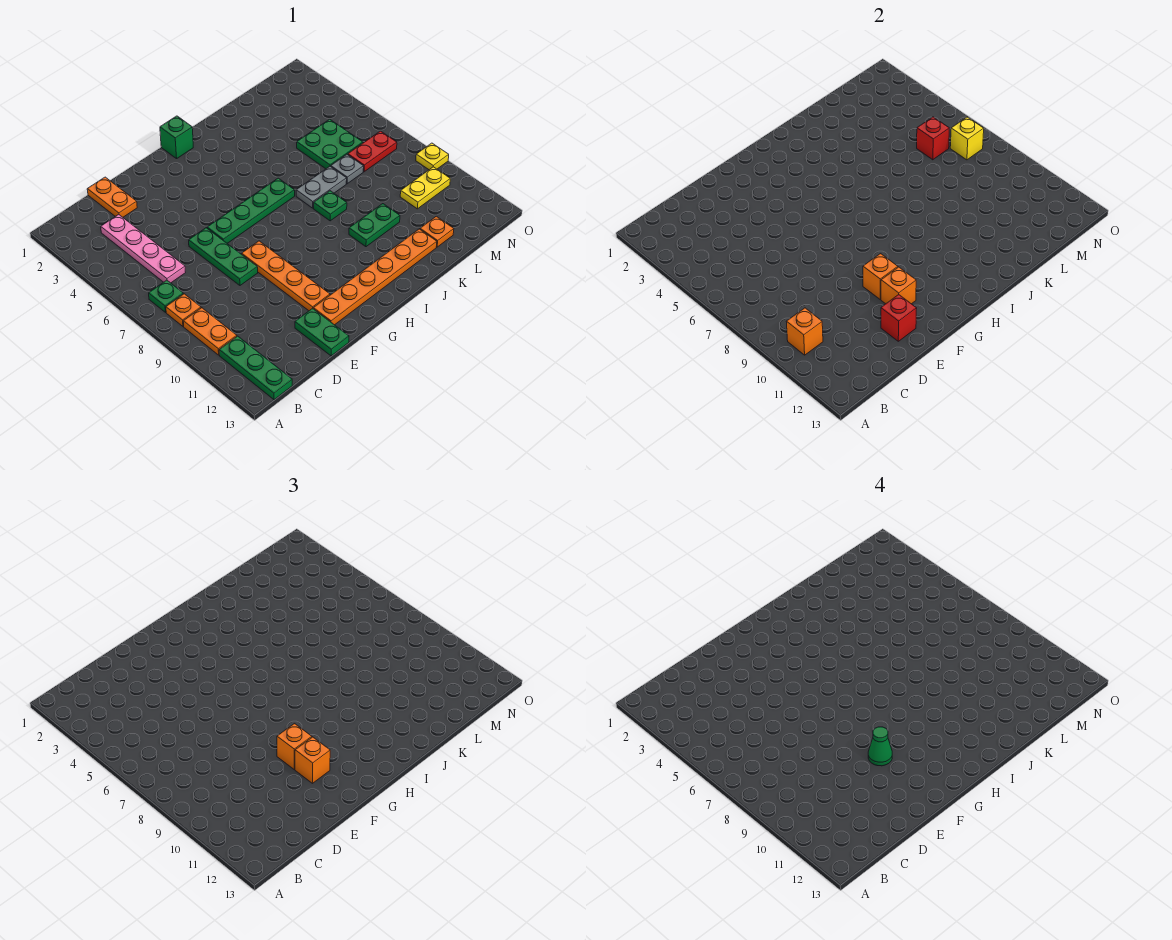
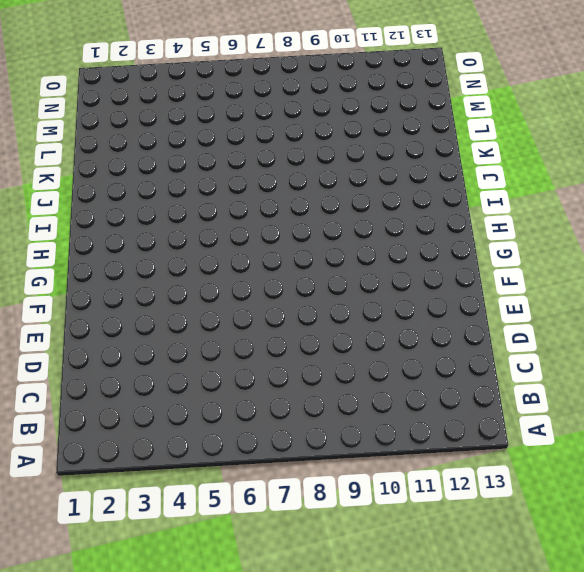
none -> green 1x1 plate [149,280,183,312]
none -> orange 1x1 plate [166,294,201,326]
none -> orange 1x2 plate [183,308,237,355]
none -> green 1x3 plate [219,336,292,400]

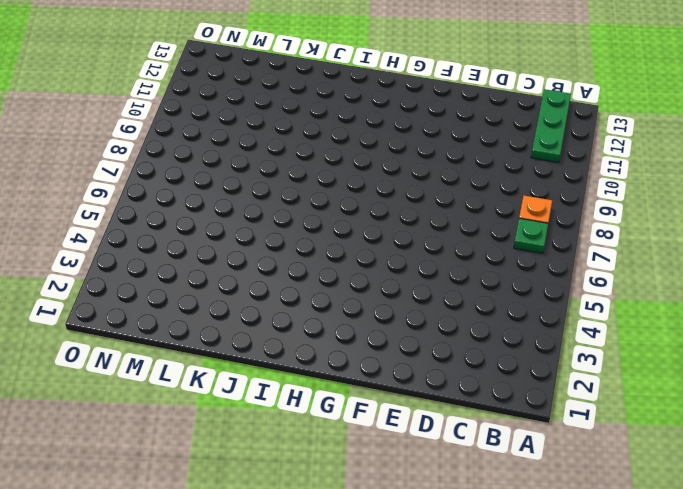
none -> orange 1x2 plate [183,308,237,355]
none -> pink 1x4 plate [101,214,186,283]
none -> orange 1x2 plate [87,177,137,217]
none -> green 1x3 plate [189,228,258,285]

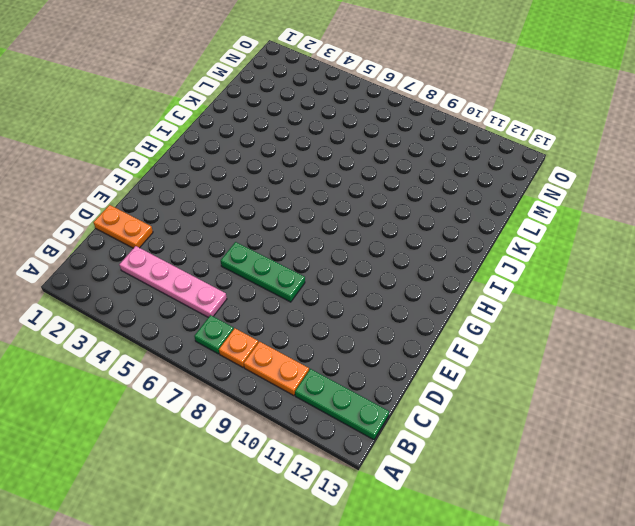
none -> green 1x2 plate [295,308,349,356]
none -> green 1x4 plate [207,178,295,243]
none -> orange 1x4 plate [242,241,330,311]
none -> orange 1x6 plate [313,229,437,325]

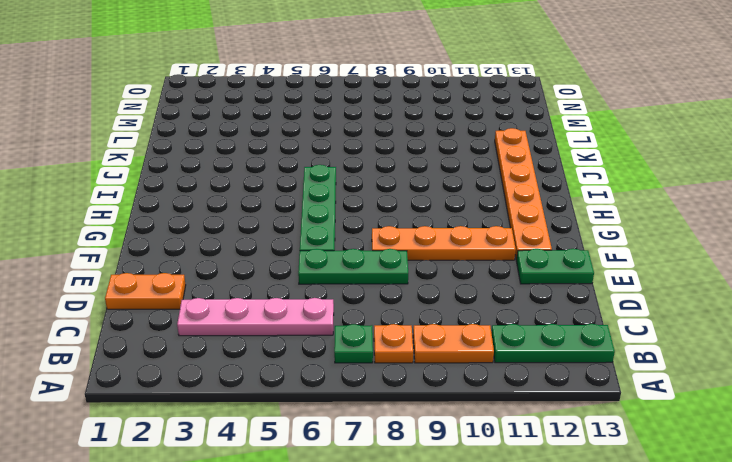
none -> green 1x1 brick [160,116,193,159]
none -> grey 1x2 plate [296,166,347,208]
none -> green 1x1 plate [314,191,347,221]
none -> green 1x2 plate [349,204,400,247]

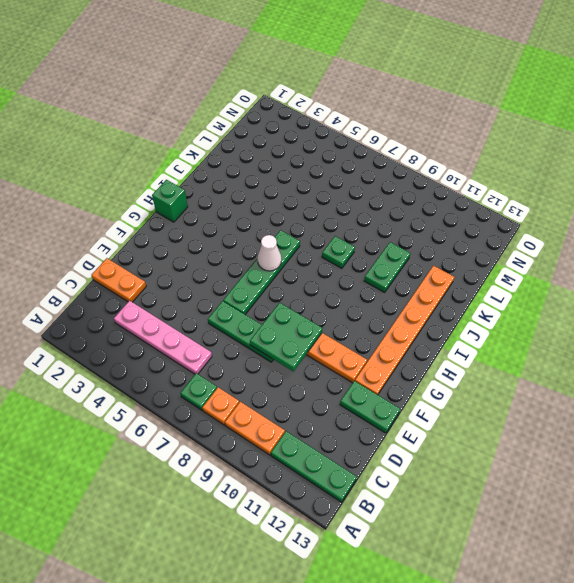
green 2x2 plate [250,303,322,372] -> green 2x2 plate moved to [297,119,363,169]
white 1x1 cone [257,235,281,271] -> none
none -> grey 1x2 plate [296,166,347,208]
none -> grey 1x1 plate [331,155,364,184]
none -> orange 1x1 plate [420,216,454,247]
none -> red 1x2 plate [348,131,397,172]

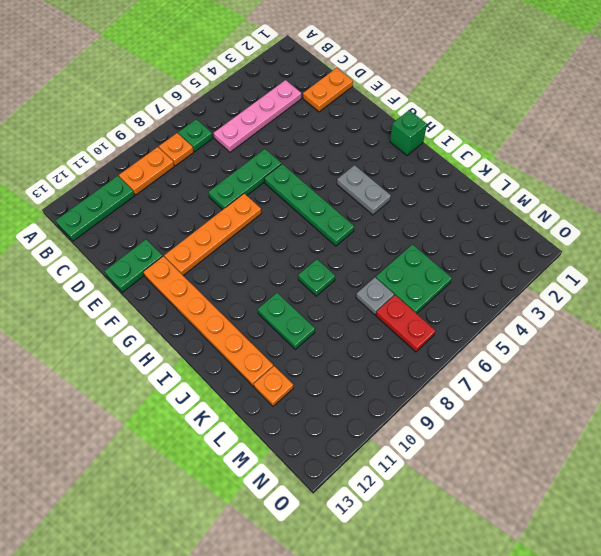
grey 1x2 plate [337,165,391,215] -> grey 1x2 plate moved to [296,166,347,208]
none -> yellow 1x2 plate [400,167,450,209]
none -> yellow 1x1 plate [416,143,449,170]
none -> orange 1x1 brick [786,308,823,355]
none -> red 1x1 brick [881,295,917,341]

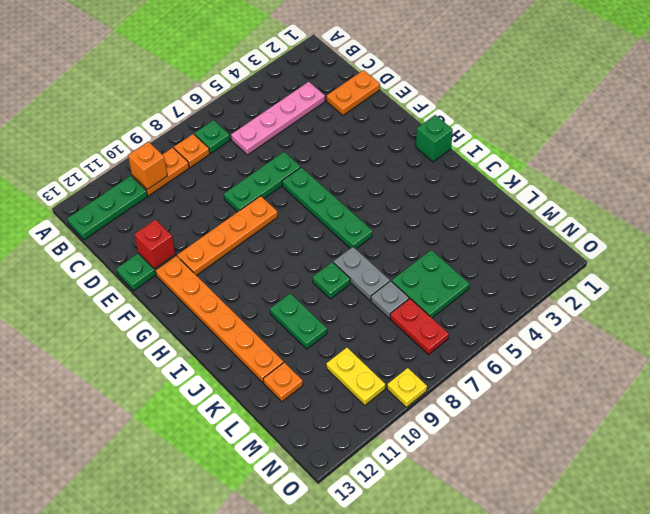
none -> orange 1x1 brick [863,254,898,299]
none -> orange 1x1 brick [881,267,916,304]
none -> red 1x1 brick [917,117,950,160]
none -> yellow 1x1 brick [950,117,984,160]

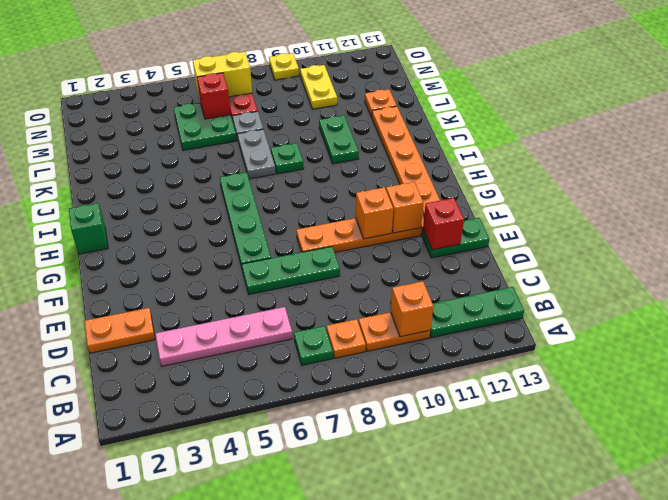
yellow 1x2 brick [193,52,252,99] -> yellow 1x1 brick [950,117,984,160]
none -> orange 1x1 brick [277,724,312,769]
none -> orange 1x1 brick [295,737,330,783]
none -> green 1x1 cone [868,727,892,766]

